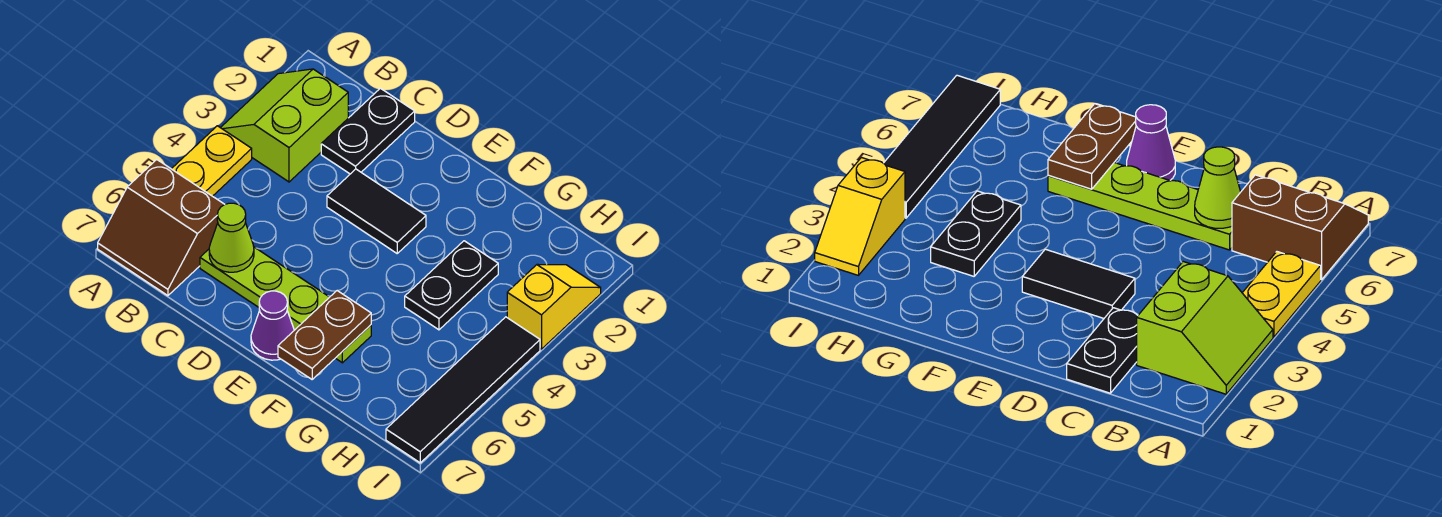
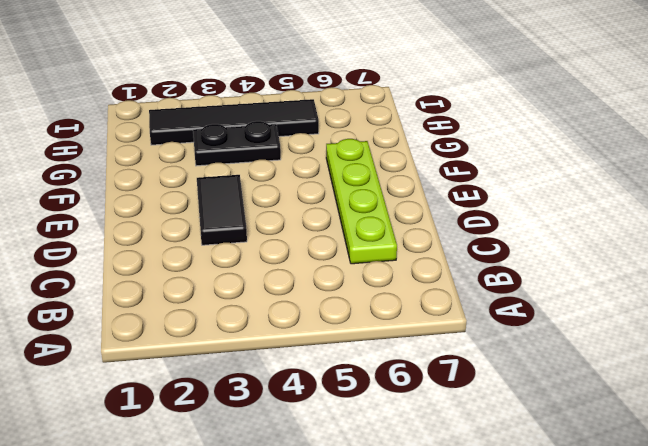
black 1x4 tile [149,99,319,145] -> black 1x4 tile moved to [386,317,540,463]
none -> lime 2x2 slope [221,69,348,182]
none -> yellow 1x2 plate [172,126,252,196]
none -> brown 2x2 slope [98,160,225,296]

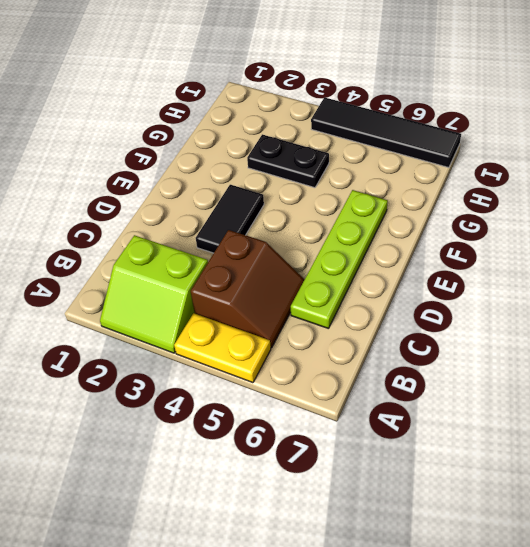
brown 2x2 slope [191,230,305,348] -> brown 2x2 slope moved to [98,160,225,296]
none -> black 1x2 plate [321,88,415,174]
none -> purple 1x1 cone [251,291,294,360]
none -> yellow 1x2 slope [507,264,601,349]

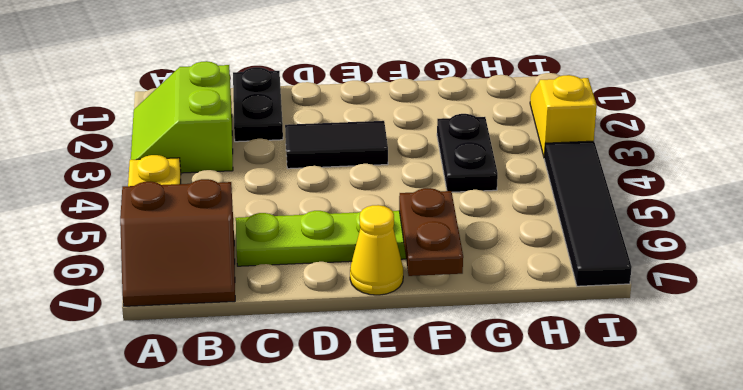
yellow 1x1 cone [350,205,403,295] -> purple 1x1 cone [251,291,294,360]
none -> lime 1x1 cone [209,203,254,272]

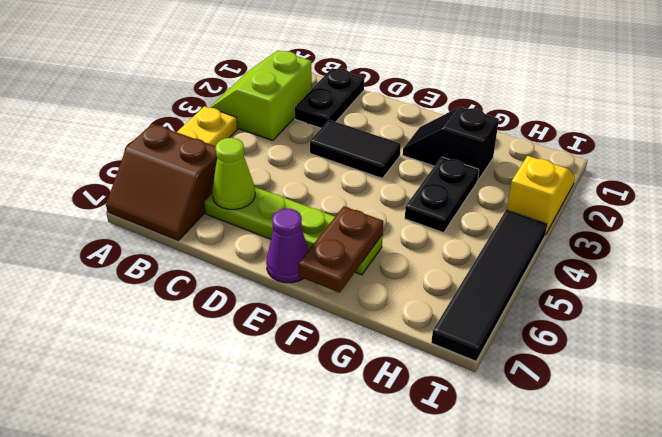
black 1x2 slope [403,107,499,180] -> none

